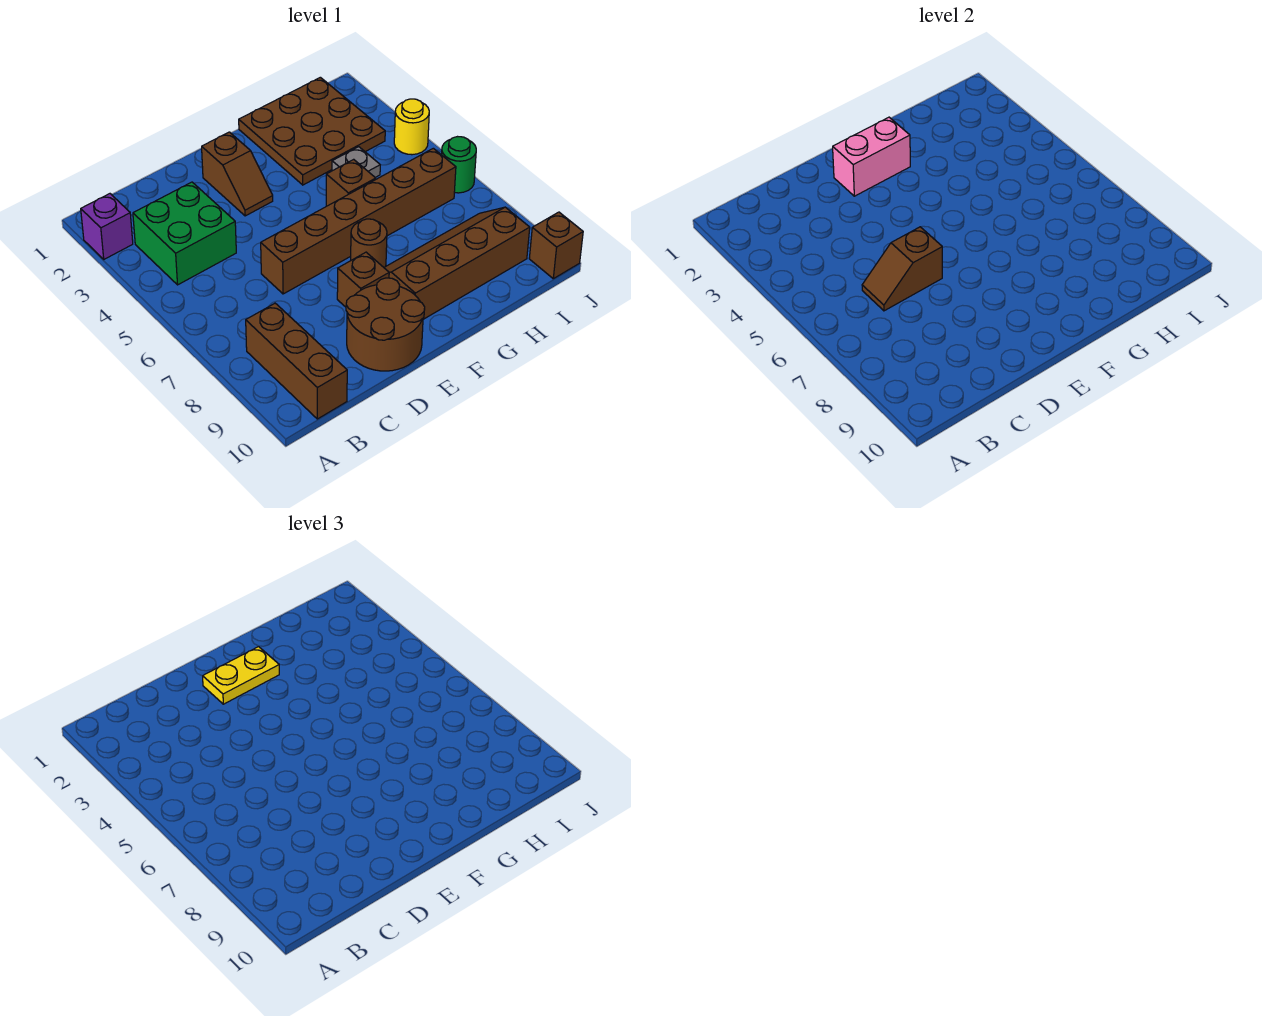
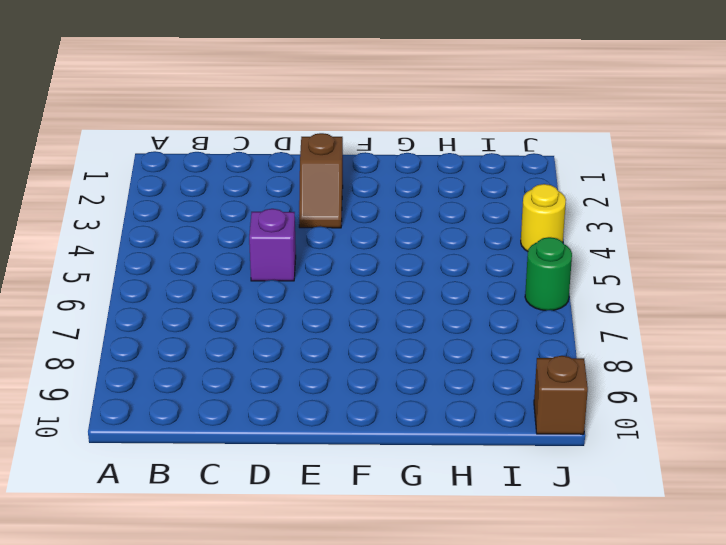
purple 1x1 brick [249,209,296,281] -> purple 1x1 brick moved to [81,194,133,259]
none -> green 2x2 brick [133,182,236,285]
none -> brown 1x3 brick [246,303,347,419]
none -> brown 1x6 brick [261,148,456,294]

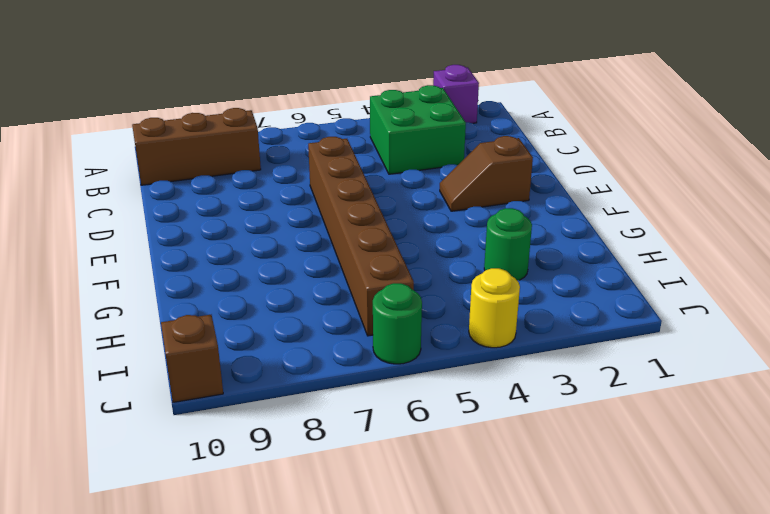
green 1x1 round brick [484,208,532,280] -> brown 3x3 plate [239,77,385,185]
none -> brown 2x2 round brick [346,278,425,371]
none -> brown 1x1 brick [337,252,389,307]
none -> brown 1x1 round brick [351,219,387,267]

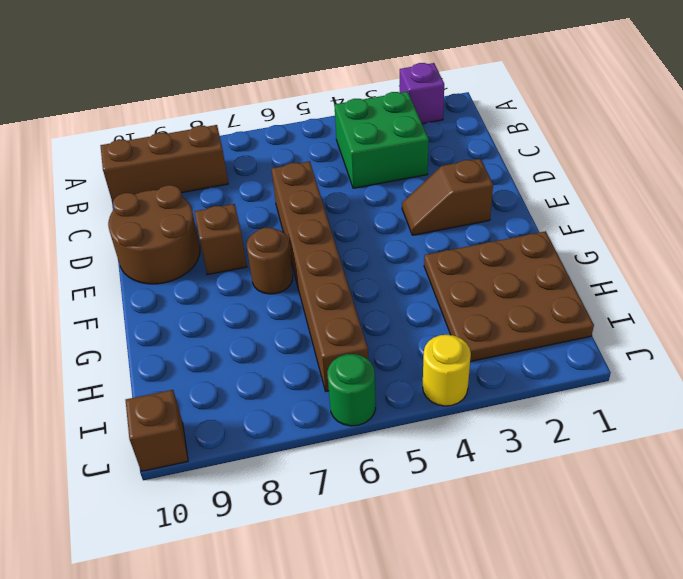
none -> brown 2x4 slope [384,207,530,319]
none -> brown 1x1 brick [326,159,376,206]
none -> grey 1x1 plate [332,147,380,178]

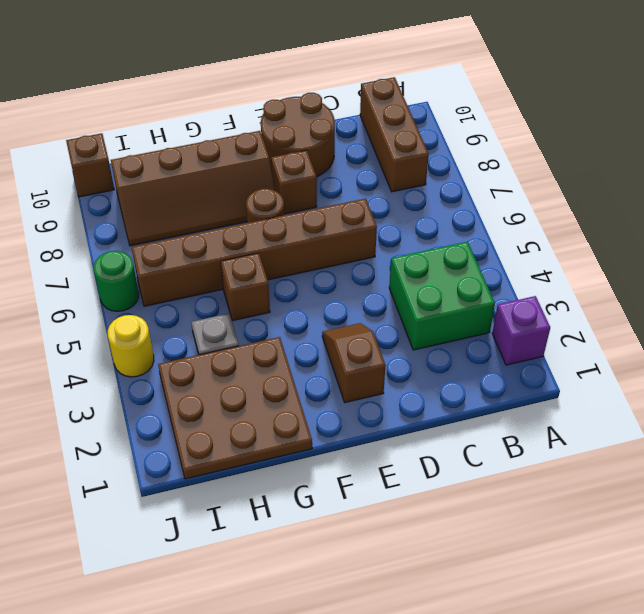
none -> brown 1x2 slope [862,227,942,311]
none -> pink 1x2 brick [833,117,910,196]
none -> yellow 1x2 plate [203,647,279,704]

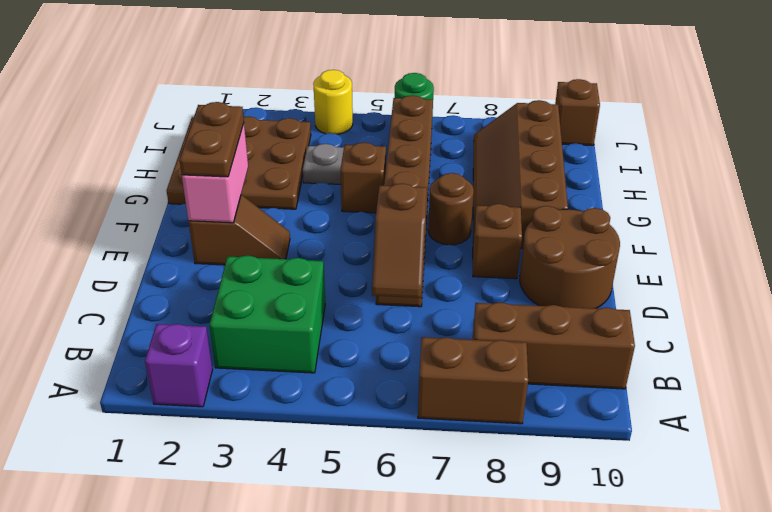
brown 1x2 brick [418,337,528,424] -> none
brown 1x2 plate [179,102,244,177] -> yellow 1x2 plate [203,647,279,704]

